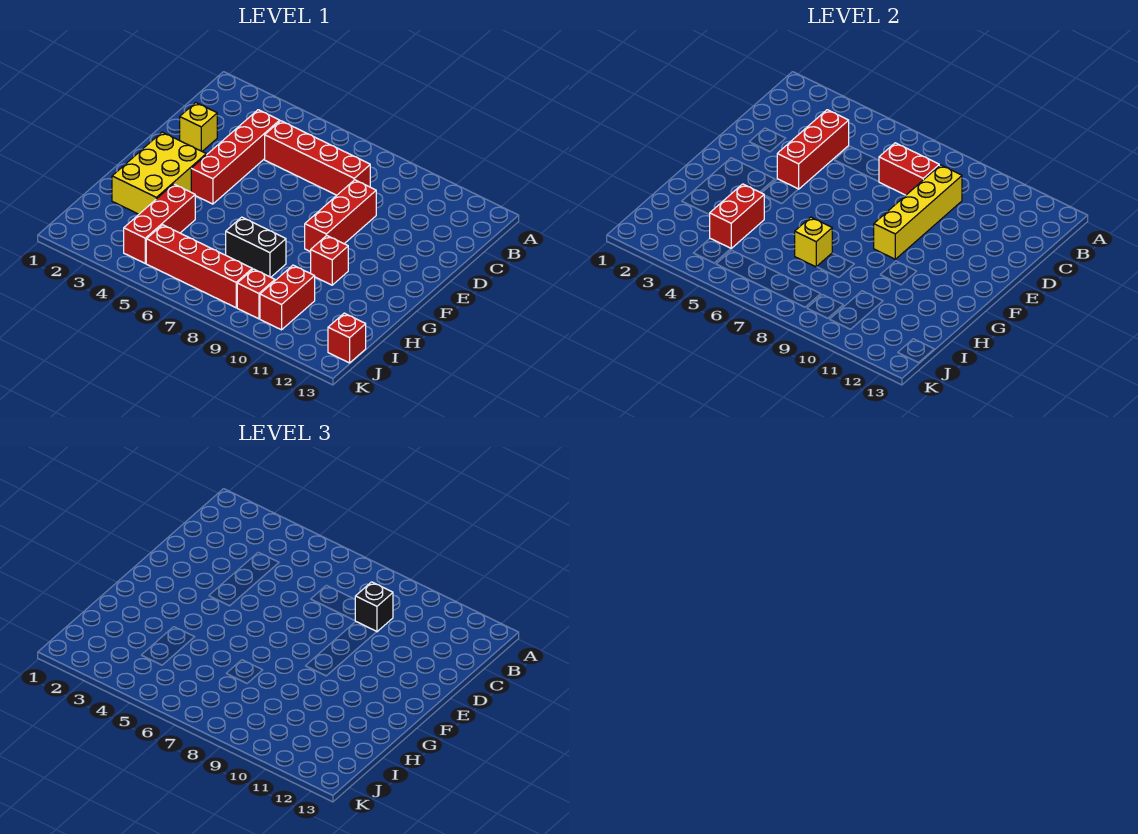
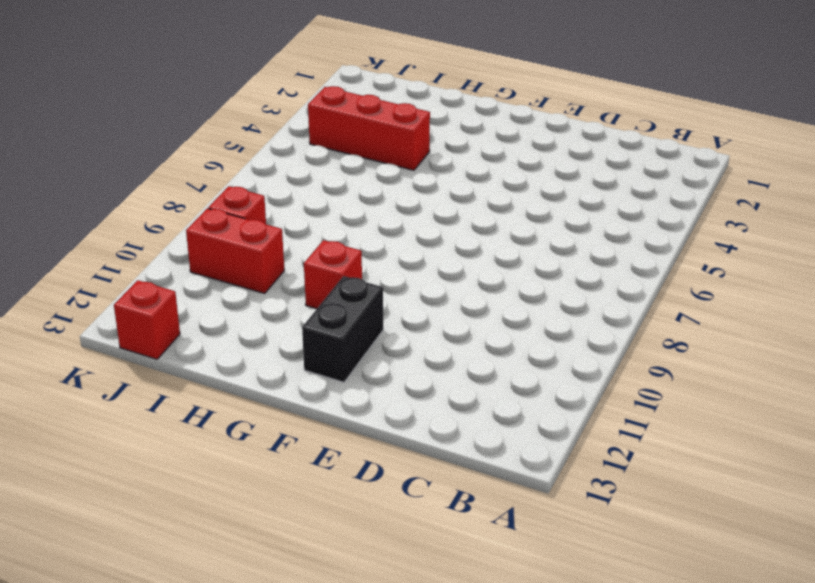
black 1x2 brick [302,276,383,382] -> black 1x2 brick moved to [226,217,286,277]
none -> red 1x4 brick [191,110,280,204]
none -> red 1x4 brick [265,121,370,195]
none -> yellow 1x1 brick [180,103,217,151]

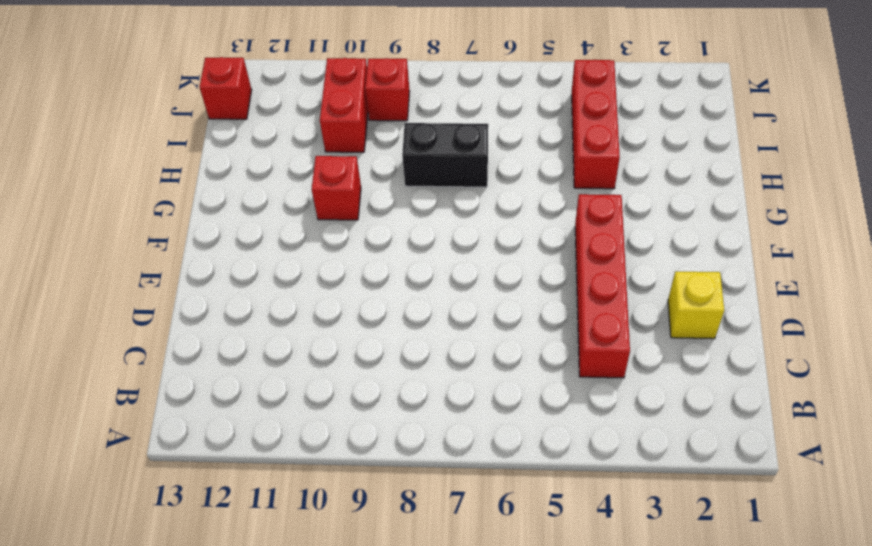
none -> red 1x4 brick [265,121,370,195]
none -> red 1x3 brick [305,180,376,252]
none -> yellow 2x3 brick [112,132,206,214]

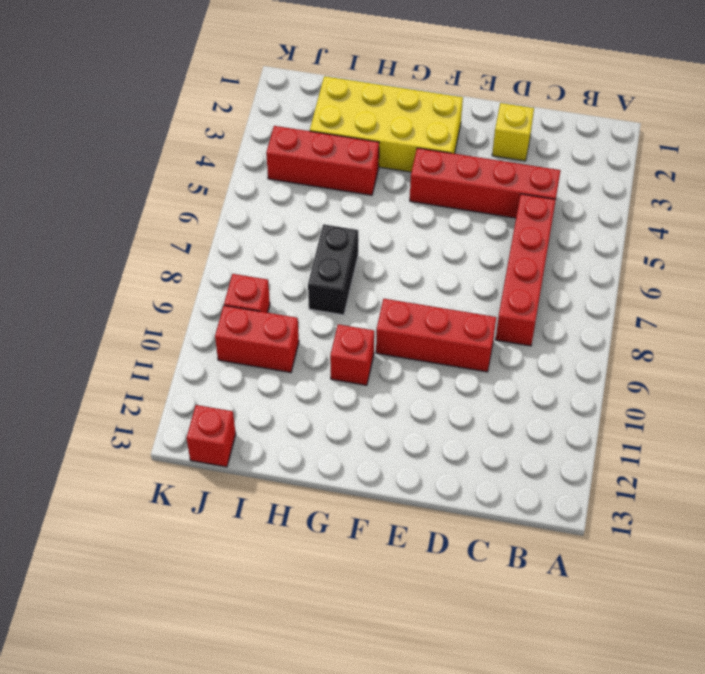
yellow 2x4 brick [310,76,463,172] -> yellow 2x3 brick [112,132,206,214]
none -> red 1x4 brick [146,225,252,308]
none -> red 1x3 brick [777,110,849,189]
none -> red 1x2 brick [879,143,939,195]

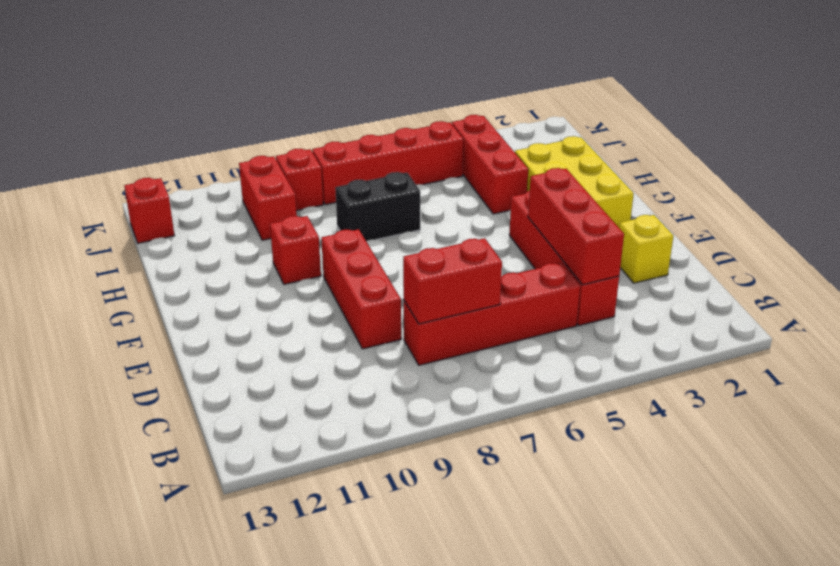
none -> yellow 1x4 brick [874,165,962,259]
none -> red 1x2 brick [710,184,764,248]
none -> yellow 1x1 brick [795,217,832,267]

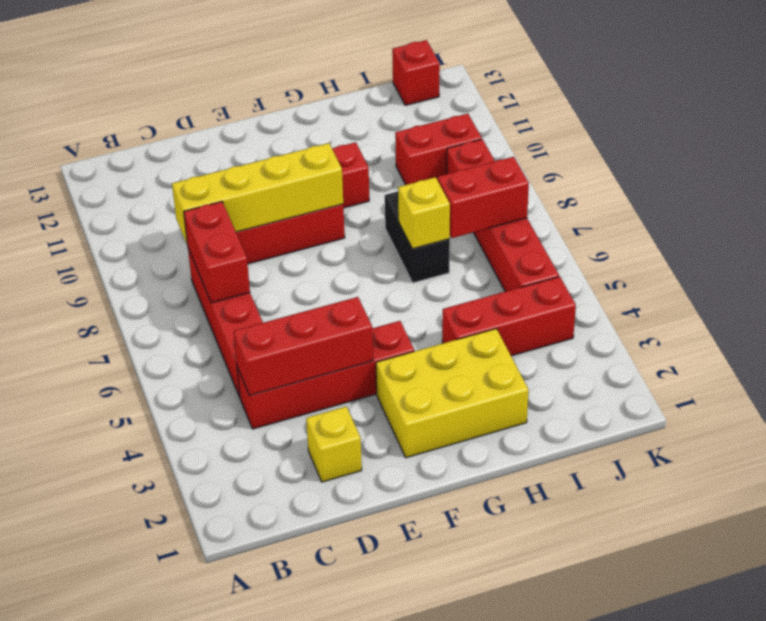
red 1x2 brick [438,157,529,238] -> red 1x2 brick moved to [710,184,764,248]
none -> black 1x1 brick [355,582,393,632]

